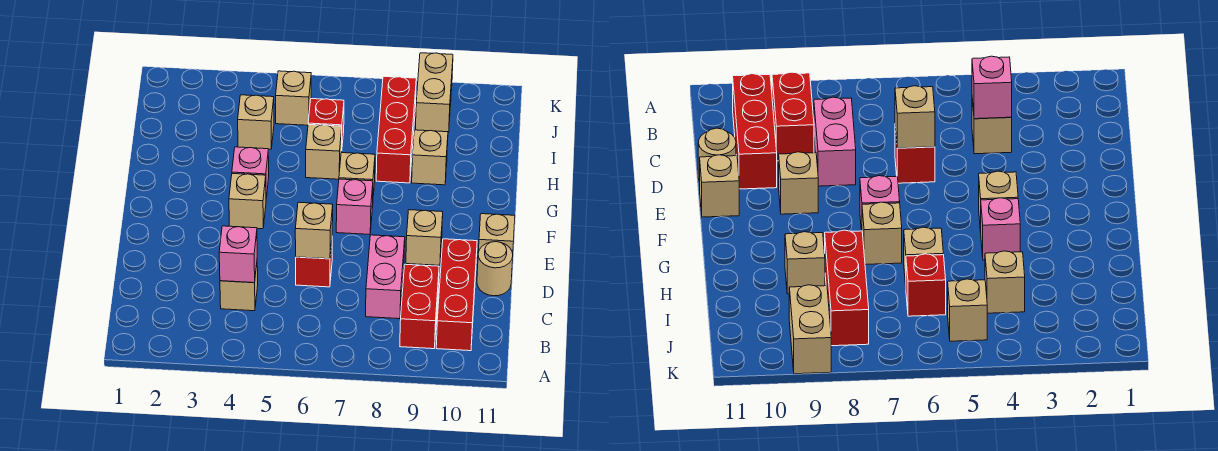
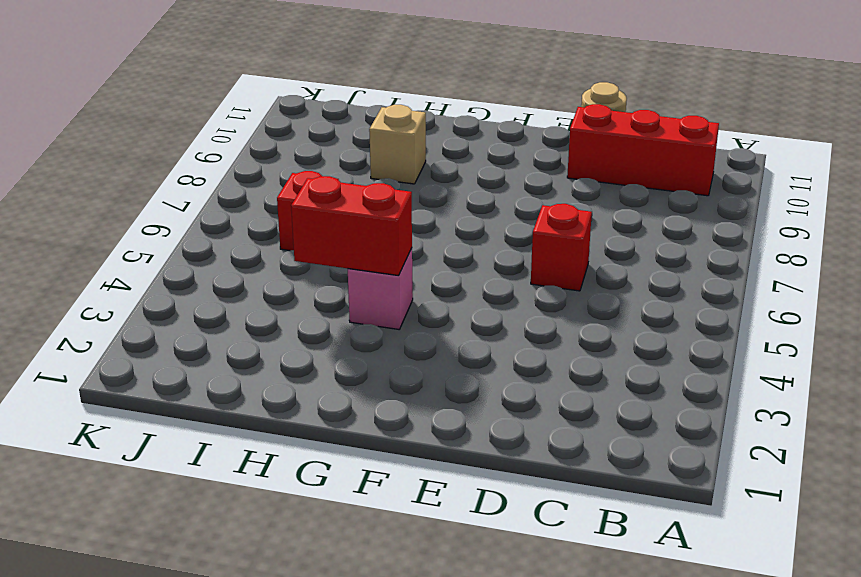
red 1x2 brick [291,176,412,276] -> red 1x2 brick moved to [400,264,439,349]
none -> tan 1x1 brick [220,265,258,311]
none -> pink 1x2 brick [366,235,405,319]
none -> tan 1x1 brick [406,210,443,265]

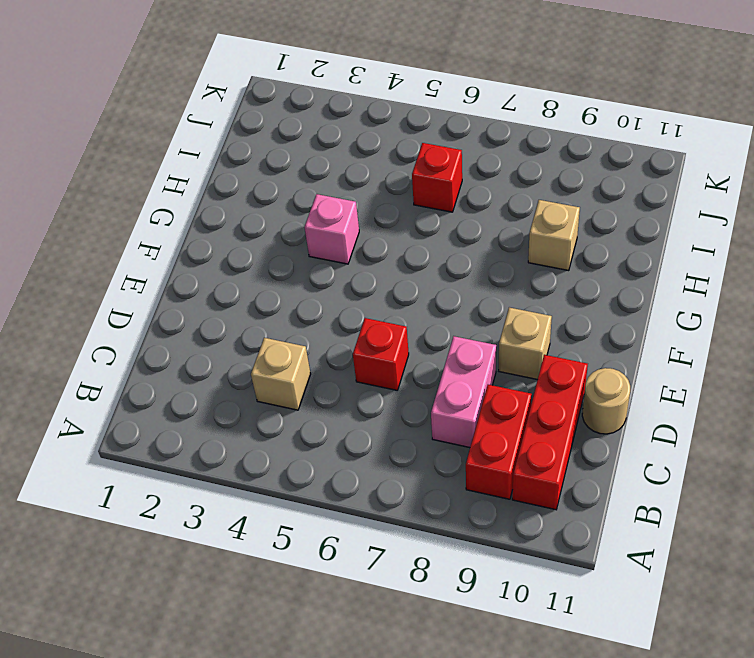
none -> tan 1x1 brick [478,214,515,253]
none -> tan 1x1 brick [229,174,266,229]
none -> pink 1x1 brick [336,179,373,234]

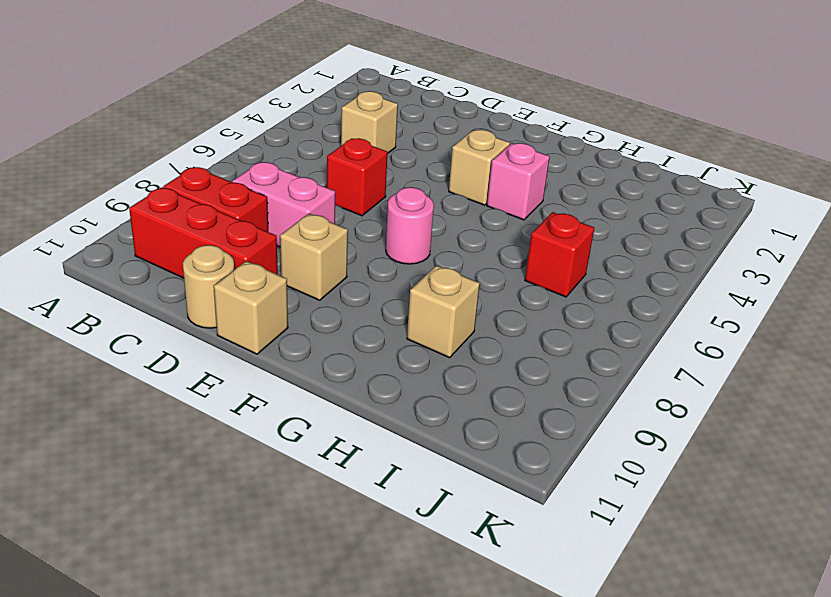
pink 1x1 round brick [386,187,434,264] -> pink 1x1 brick [336,179,373,234]
none -> tan 1x1 brick [339,153,375,207]
none -> tan 1x1 brick [306,125,342,179]
none -> red 1x3 brick [376,76,416,183]

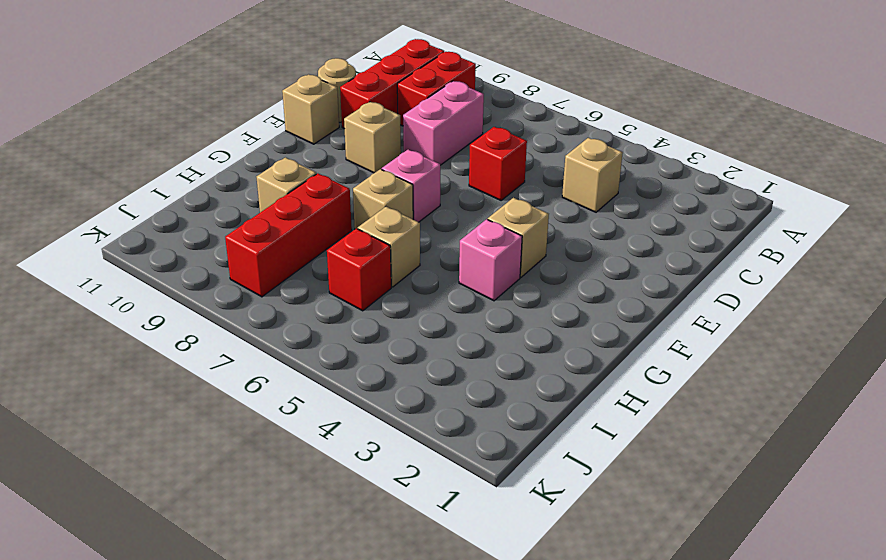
none -> tan 1x1 brick [238,95,274,149]
none -> tan 1x1 brick [276,71,311,125]
none -> tan 1x2 brick [416,53,453,132]

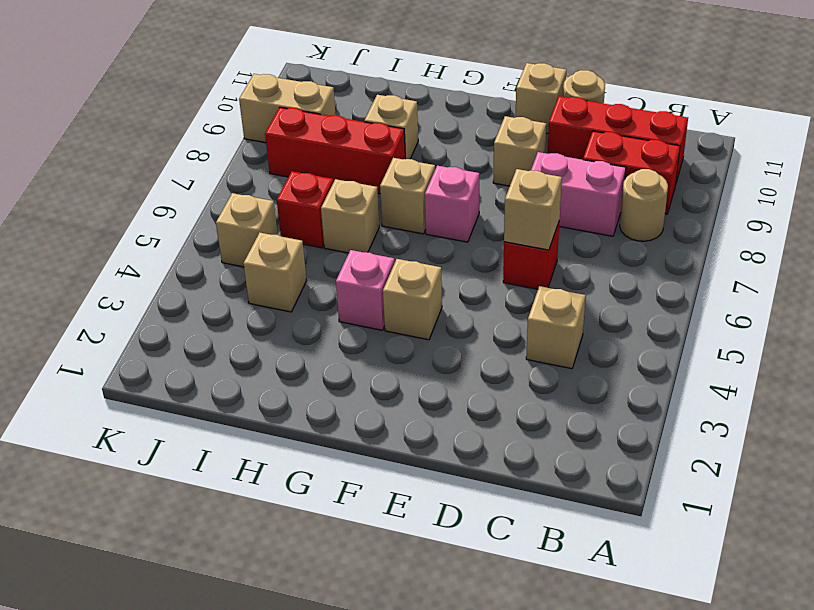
tan 1x1 round brick [620,169,668,241] -> none
none -> pink 1x1 brick [219,226,257,283]

